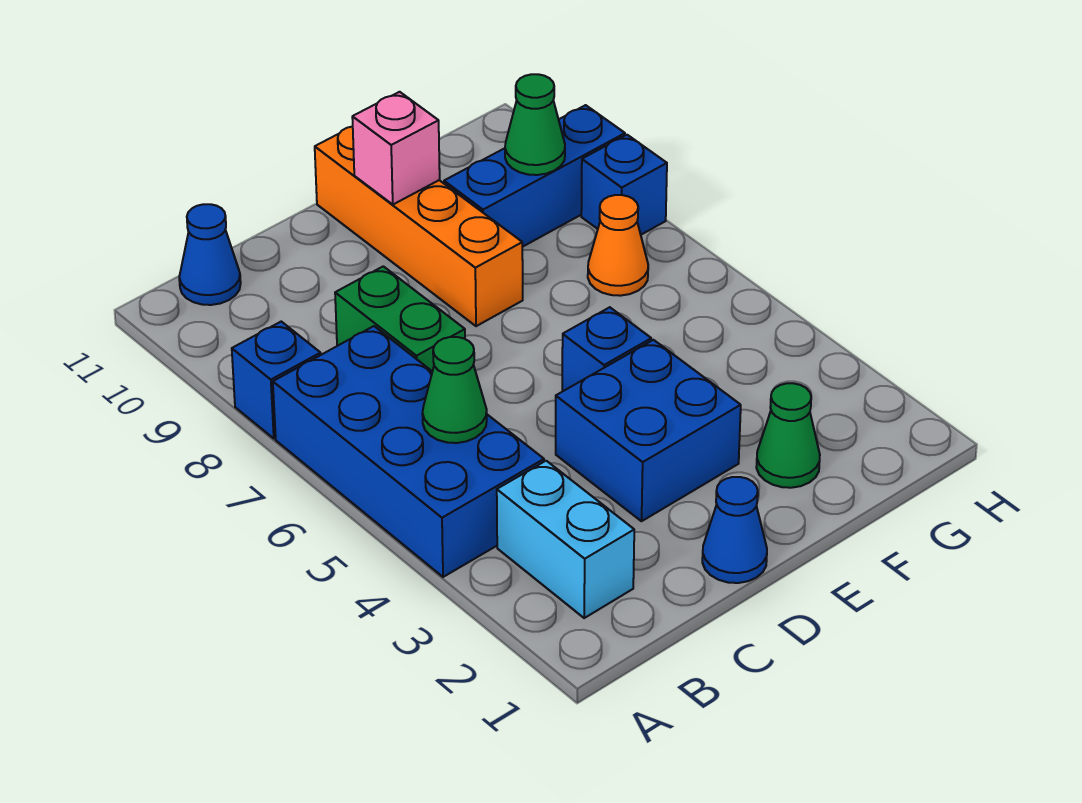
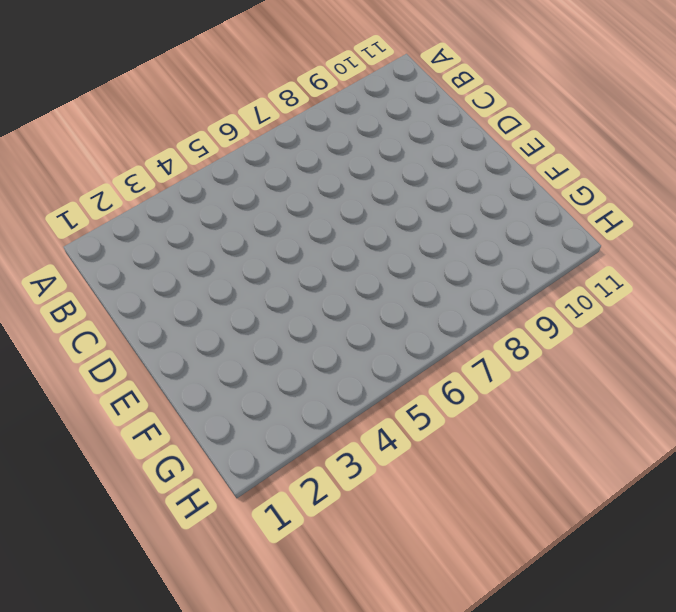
none -> blue 2x4 brick [273,326,544,577]
none -> blue 1x1 brick [232,322,321,438]
none -> cyan 1x2 brick [497,461,634,618]

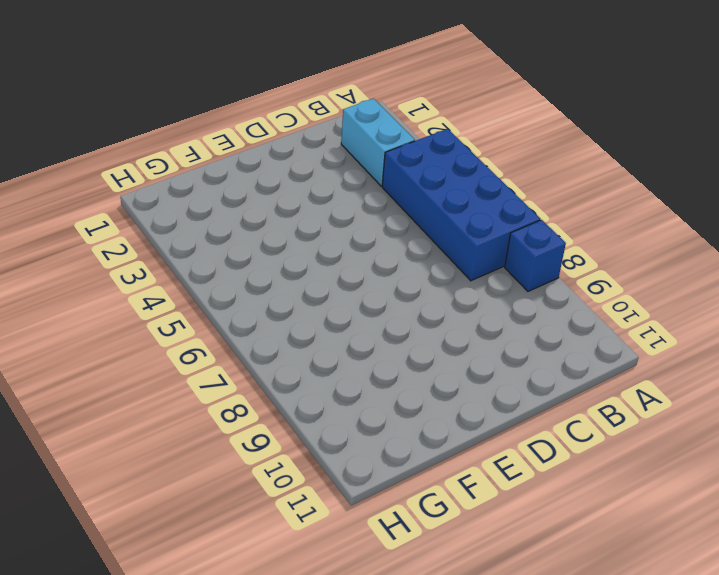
none -> blue 1x1 cone [179,204,241,305]
none -> green 1x2 brick [335,266,465,371]
none -> blue 1x1 cone [702,477,767,583]

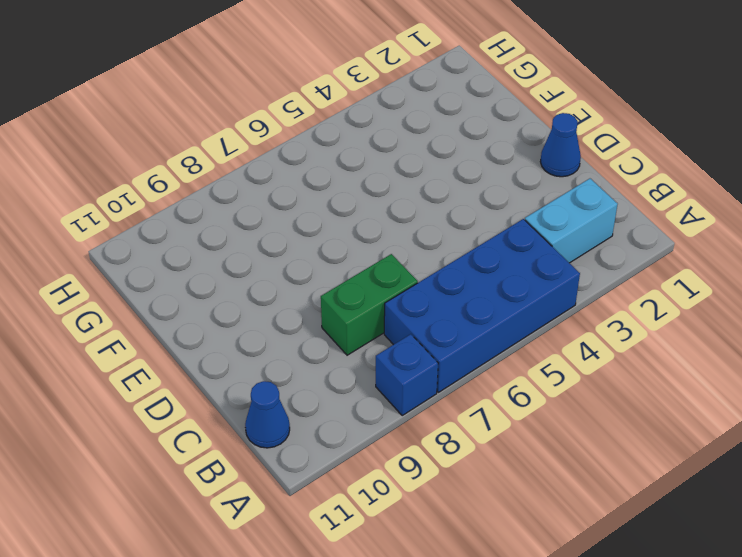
none -> blue 2x2 brick [556,340,741,521]
none -> blue 1x1 brick [562,307,651,391]
none -> orange 1x4 brick [315,126,523,326]

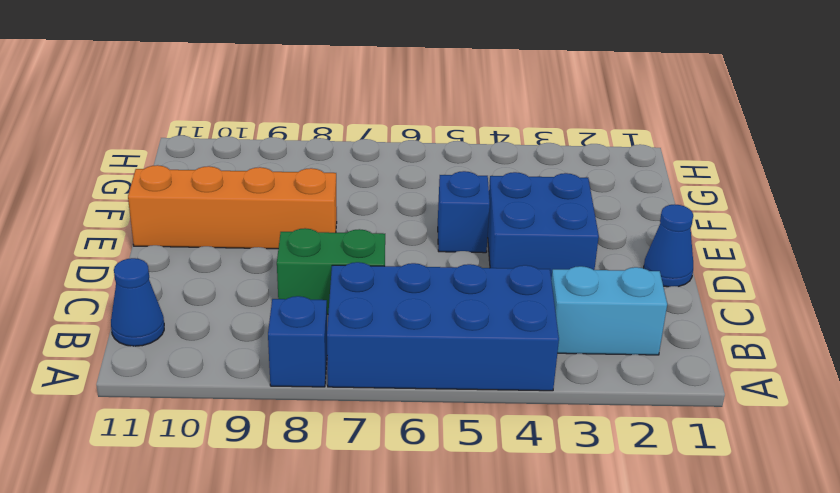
none -> green 1x1 cone [756,383,820,488]
none -> blue 1x3 brick [444,105,625,247]
none -> orange 1x1 cone [588,195,648,296]

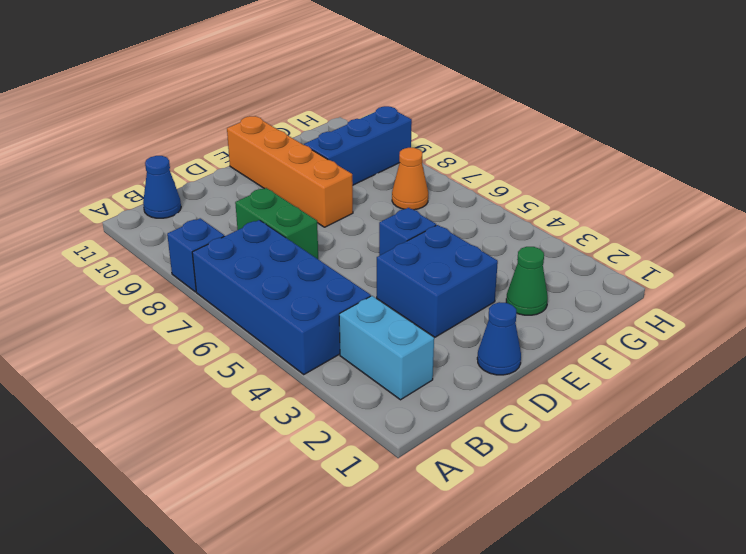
none -> blue 1x1 brick [581,135,667,235]
none -> green 1x1 cone [422,337,487,443]
none -> pink 1x1 brick [352,92,440,204]

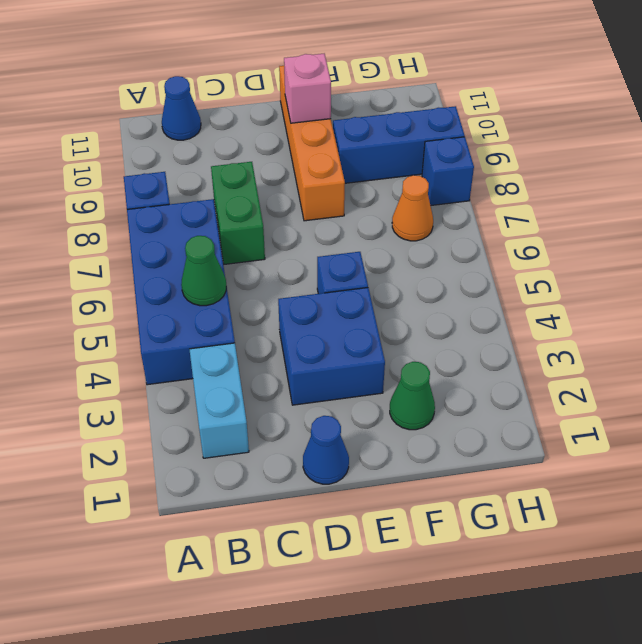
none -> green 1x1 cone [505,74,565,175]

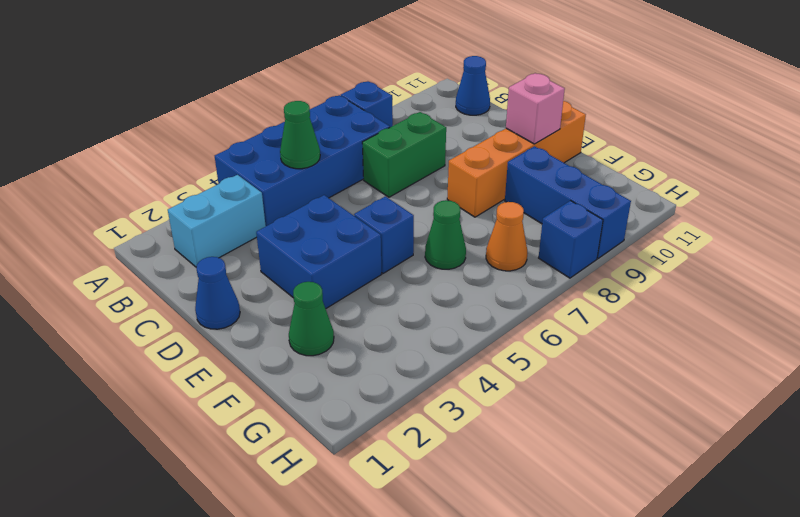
green 1x1 cone [425,200,466,269] -> green 1x1 cone moved to [505,74,565,175]

